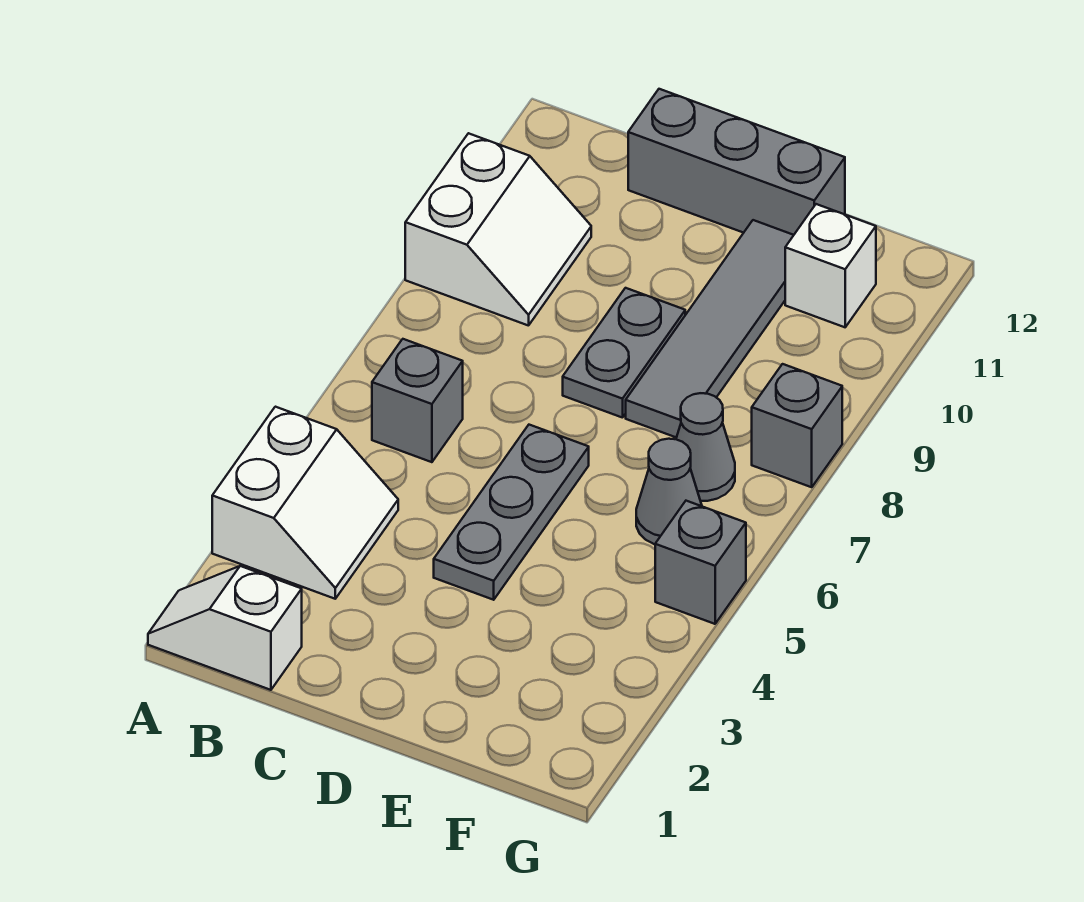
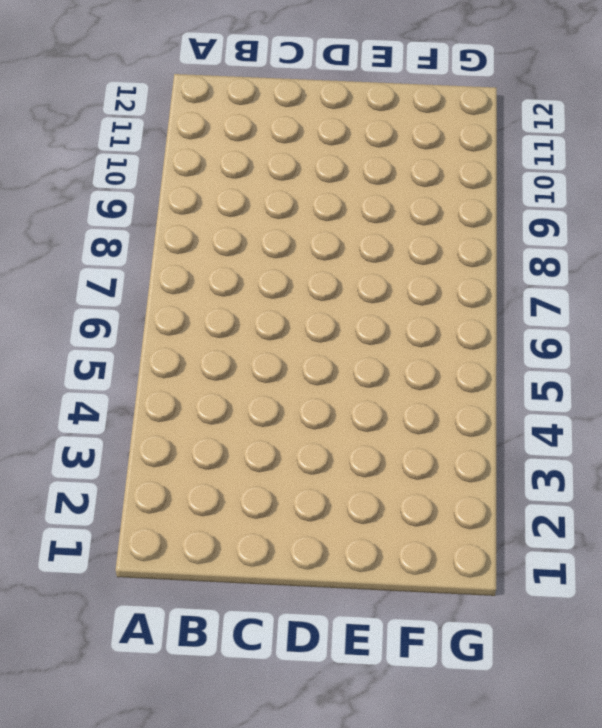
none -> white 1x2 slope [148,566,302,690]
none -> white 2x2 slope [212,407,398,599]
none -> white 2x2 slope [405,133,591,326]

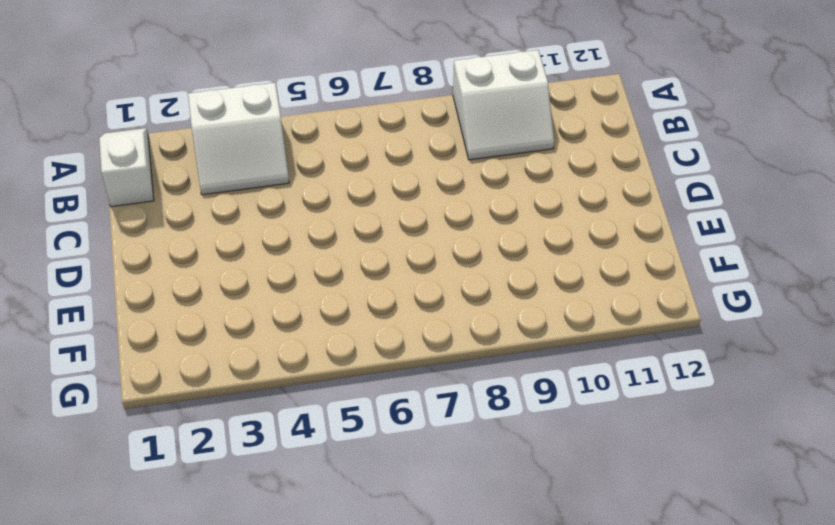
none -> grey 1x1 brick [372,339,463,462]
none -> grey 1x3 brick [628,89,845,235]
none -> grey 1x3 plate [434,425,589,600]

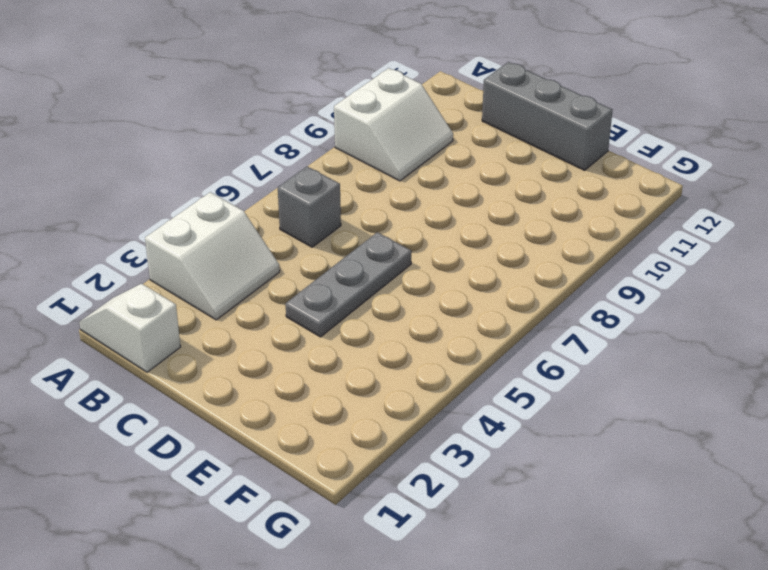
none -> grey 1x2 plate [563,288,685,418]
none -> grey 1x4 tile [626,220,794,438]
none -> grey 1x1 cone [636,439,702,544]

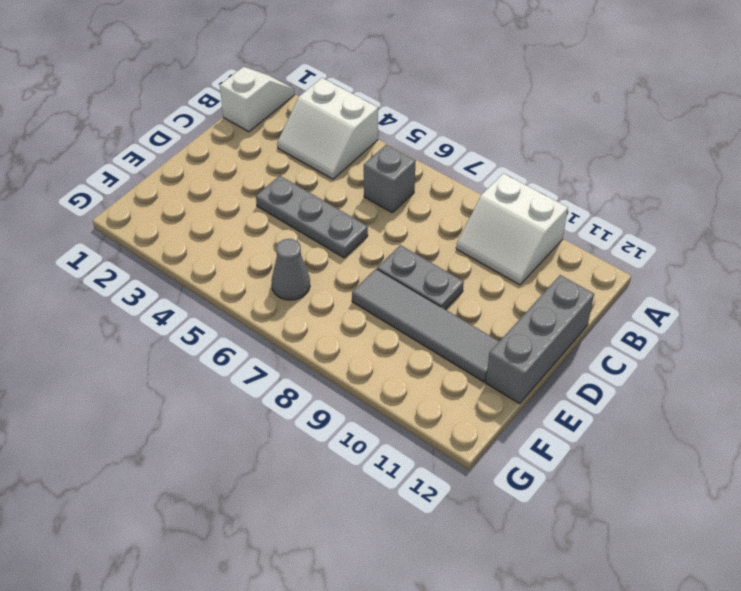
none -> grey 1x1 cone [676,393,735,501]
none -> white 1x1 brick [785,204,876,327]
none -> grey 1x1 brick [655,501,746,624]

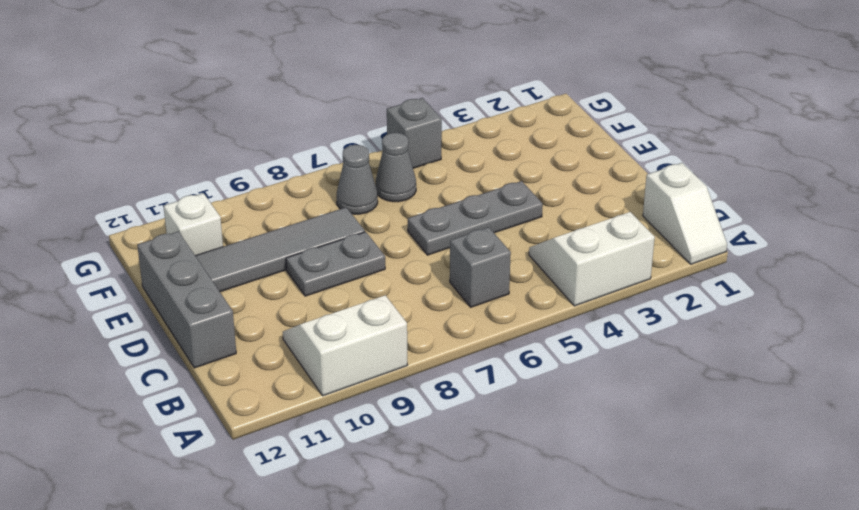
none -> grey 1x1 brick [752,364,842,487]

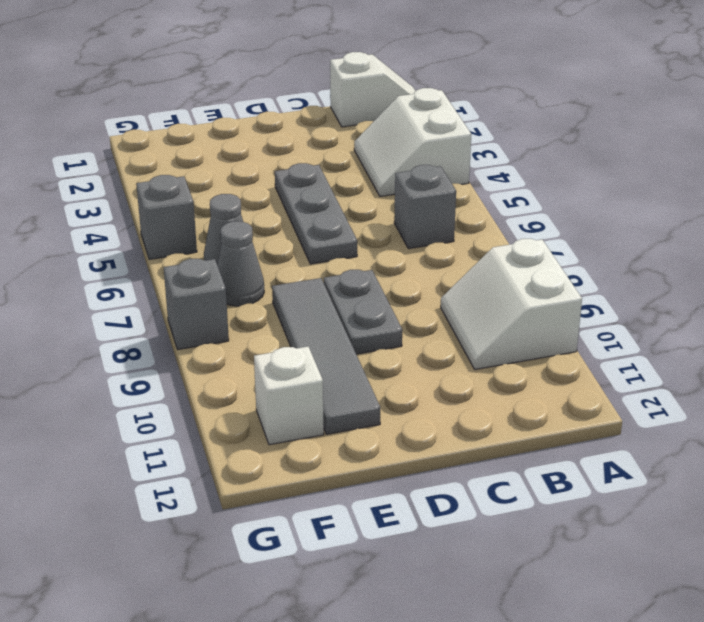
none -> grey 1x3 brick [628,89,845,235]

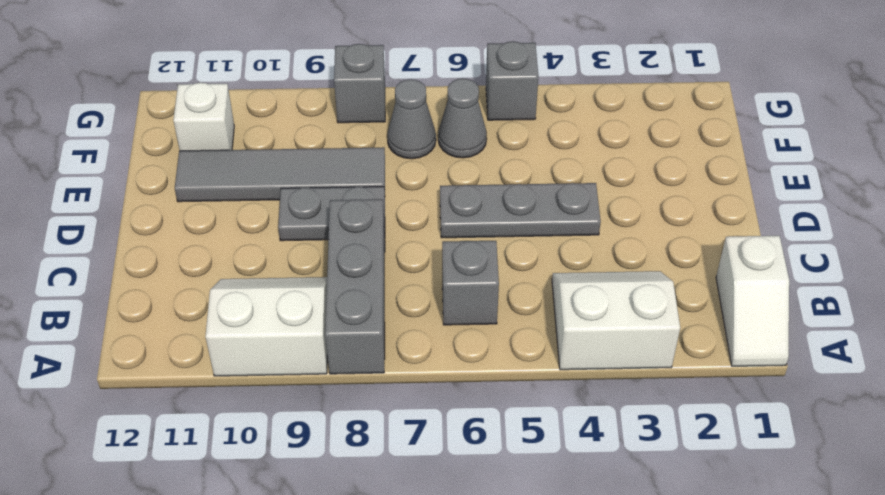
grey 1x3 brick [325,199,385,374] -> grey 1x3 brick moved to [628,89,845,235]

